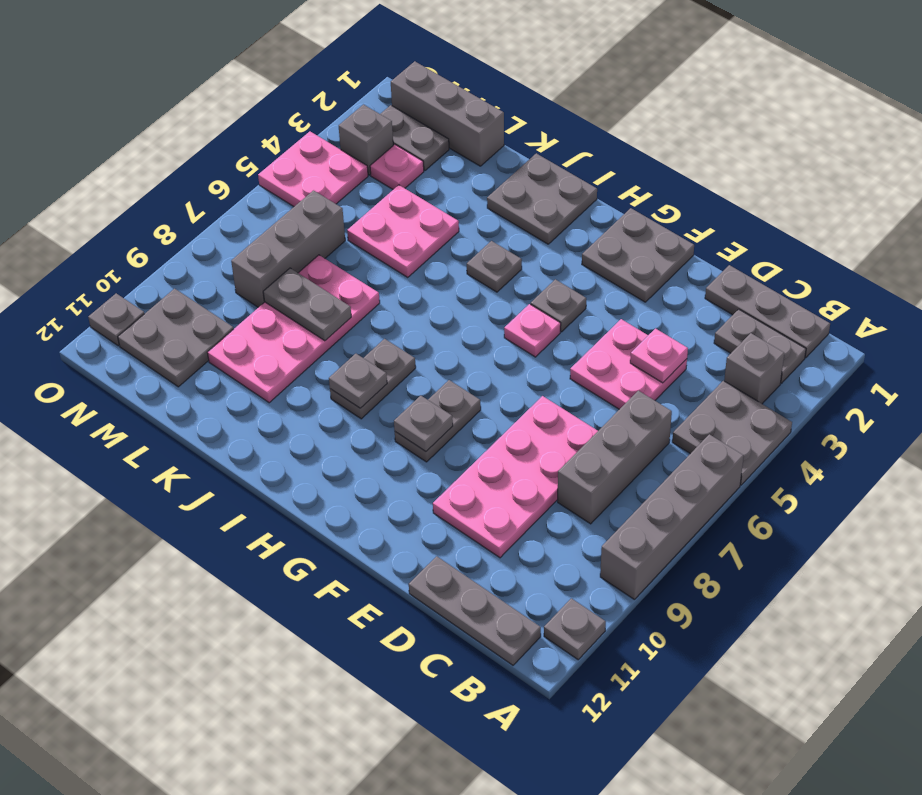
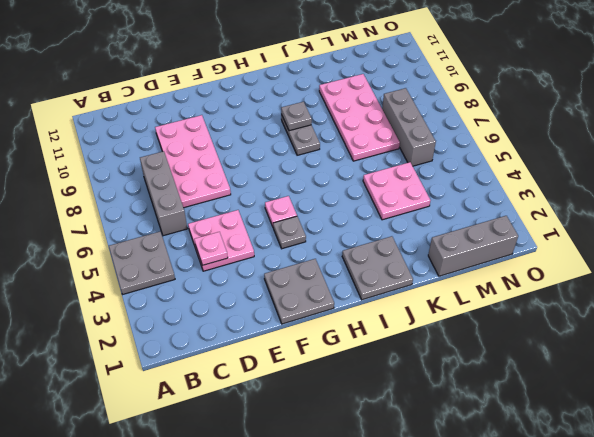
none -> grey 1x4 brick [600,434,744,600]
none -> grey 1x1 plate [544,598,606,660]
none -> grey 1x3 plate [705,265,830,358]
none -> grey 1x2 plate [714,309,806,383]

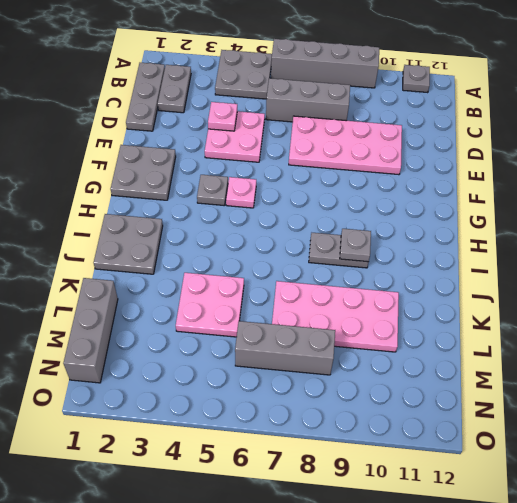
none -> grey 1x1 brick [724,333,784,404]
none -> grey 1x3 plate [409,556,541,665]
none -> grey 1x2 plate [395,380,481,462]
none -> grey 1x1 plate [467,241,522,292]

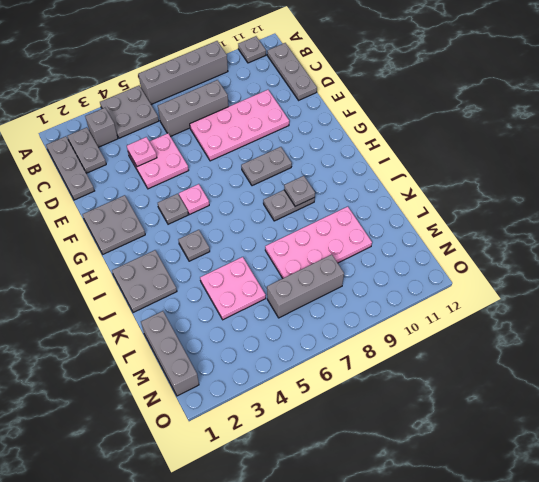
none -> grey 1x2 plate [381,105,449,171]
none -> pink 1x1 plate [370,145,424,189]
none -> grey 2x2 plate [118,289,234,387]
none -> grey 1x1 brick [339,105,393,175]

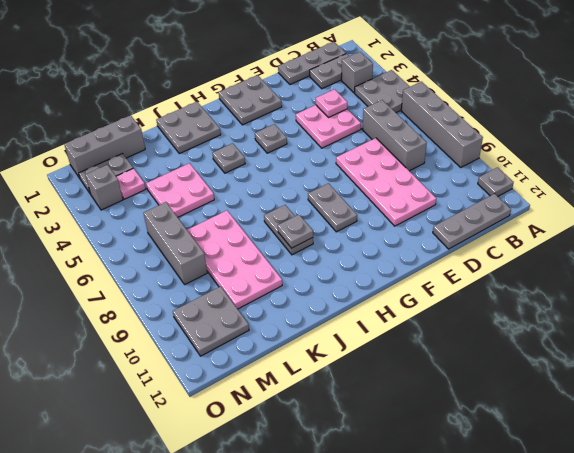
none -> pink 1x1 plate [504,304,561,357]
none -> pink 2x2 plate [258,132,368,207]
none -> grey 1x1 plate [88,293,145,346]
none -> grey 1x1 plate [394,396,453,452]

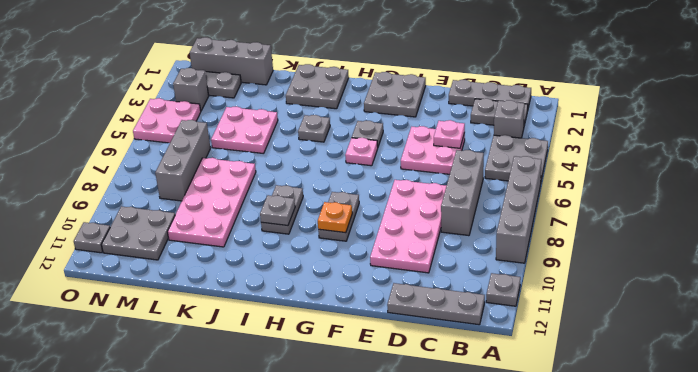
orange 1x1 plate [318,202,352,233] -> grey 1x1 plate [394,396,453,452]
none -> pink 1x1 plate [370,145,424,189]
none -> grey 1x2 plate [263,268,351,341]

